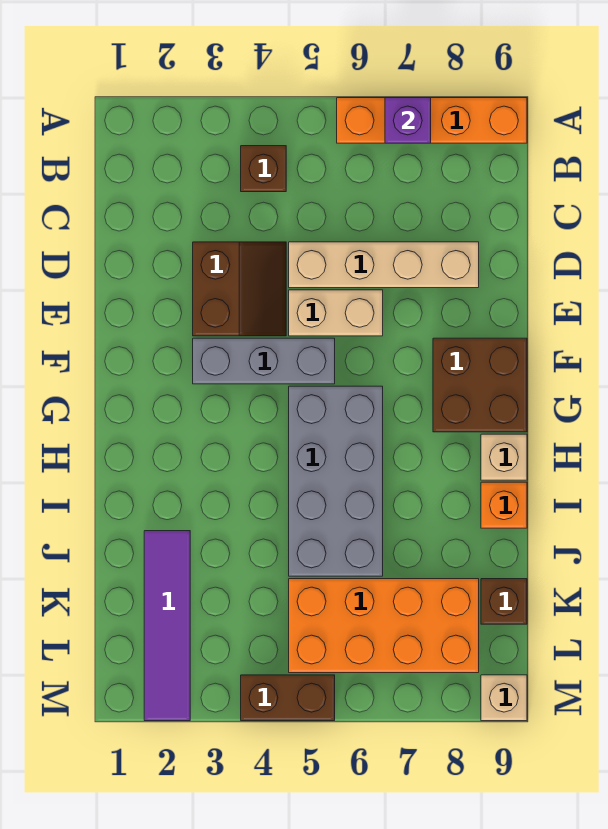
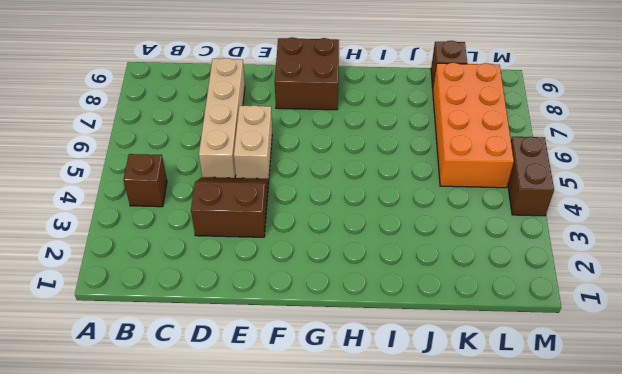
none -> orange 1x4 brick [337,98,527,143]
none -> grey 1x3 brick [193,338,335,384]
none -> grey 2x4 brick [289,386,383,576]

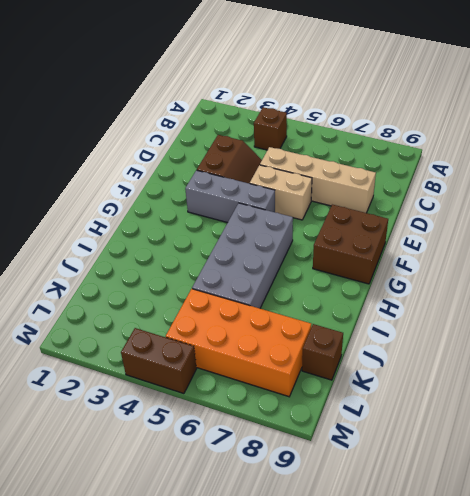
none -> orange 1x4 brick [337,98,527,143]
none -> tan 1x1 brick [481,434,527,480]
none -> orange 1x1 brick [481,482,527,528]

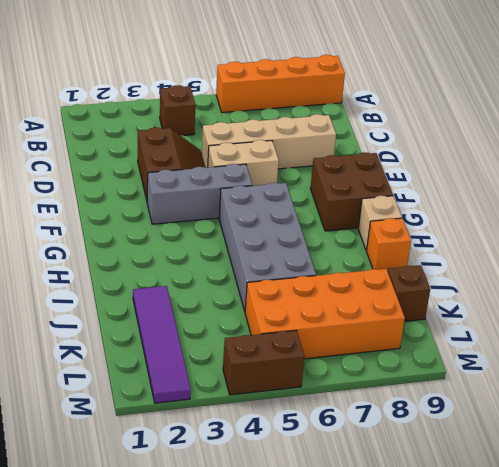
none -> tan 1x1 brick [481,675,527,721]
none -> purple 1x1 brick [385,98,431,143]

